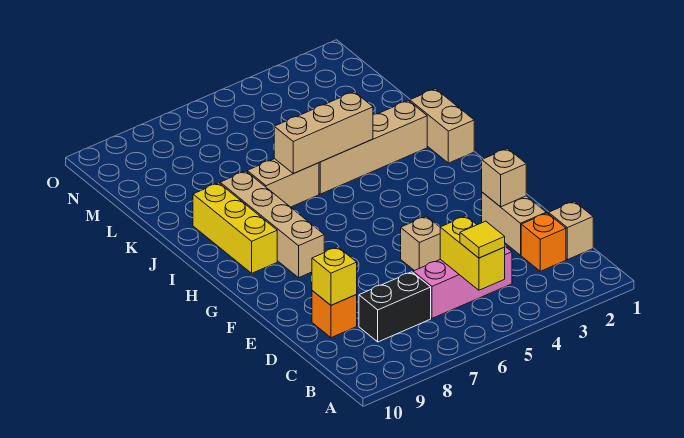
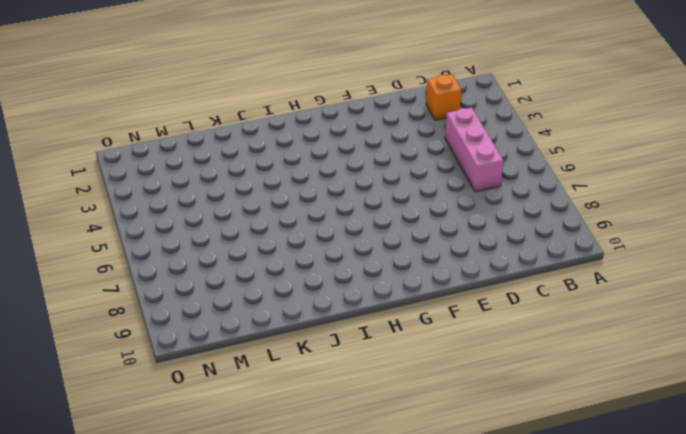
none -> tan 1x1 brick [549,201,593,260]
none -> black 1x2 brick [359,272,431,342]
none -> tan 1x2 brick [482,192,546,255]

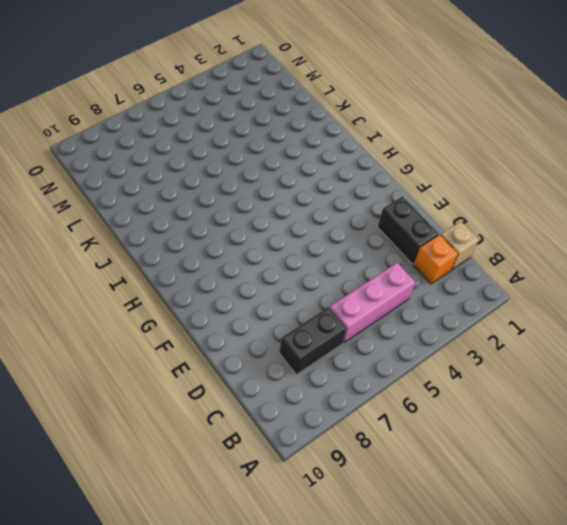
black 1x2 brick [378,196,439,264] -> tan 1x2 brick [482,192,546,255]
none -> orange 1x1 brick [312,291,357,338]
none -> tan 1x1 brick [401,216,440,271]
none -> tan 1x4 brick [220,171,324,278]

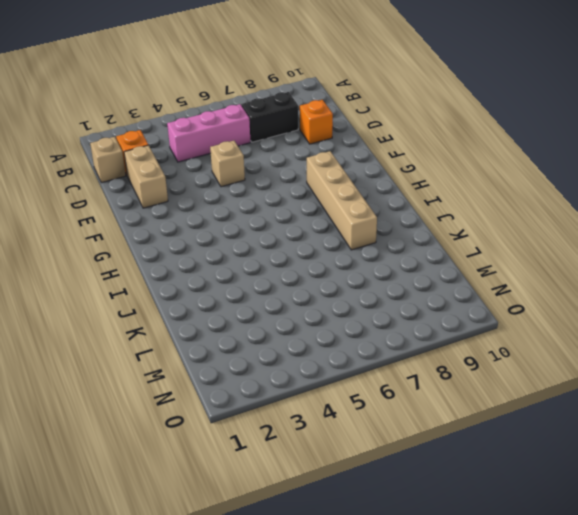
none -> yellow 1x3 brick [193,183,277,273]
none -> tan 1x2 brick [410,89,474,163]
none -> tan 1x4 brick [319,101,427,194]

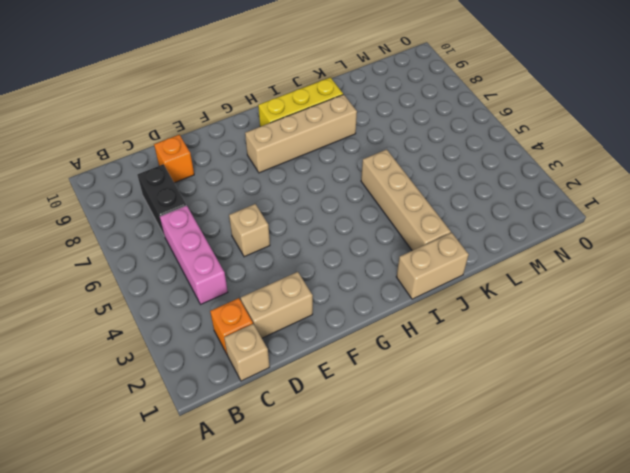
none -> tan 1x2 brick [247,159,319,207]
none -> yellow 1x2 brick [440,216,505,290]
none -> yellow 1x1 brick [312,247,357,305]

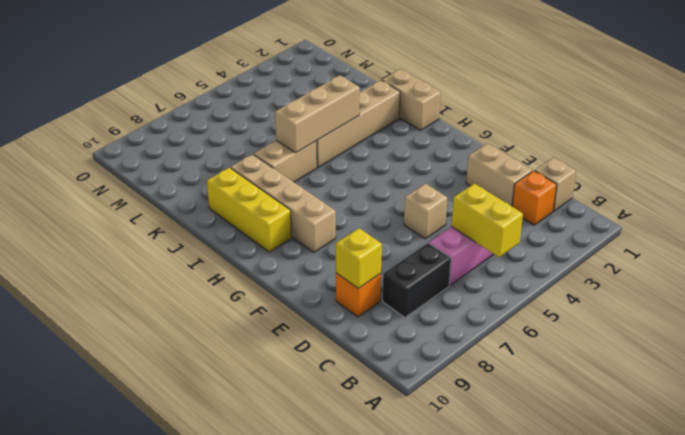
none -> tan 1x1 brick [482,149,526,207]
none -> yellow 1x1 tile [460,221,505,258]

